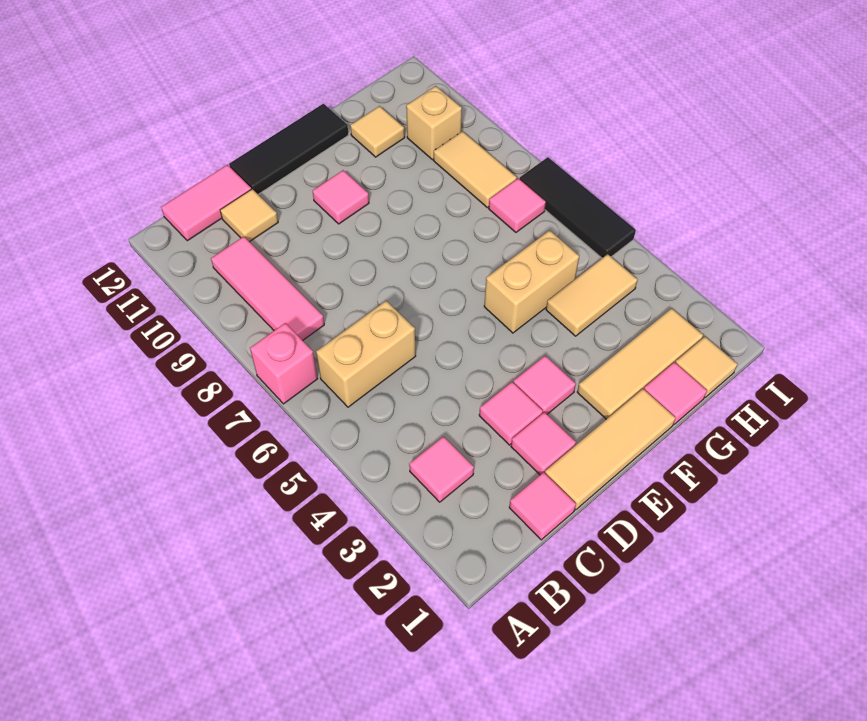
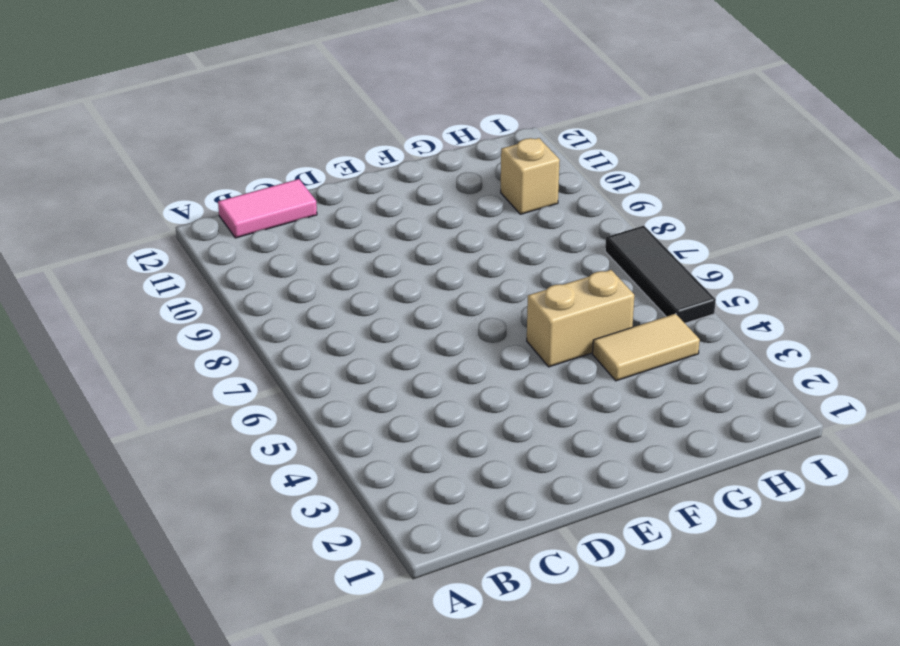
none -> pink 1x1 brick [250,323,318,404]
none -> pink 1x1 tile [409,437,474,502]
none -> tan 1x2 brick [316,301,416,407]

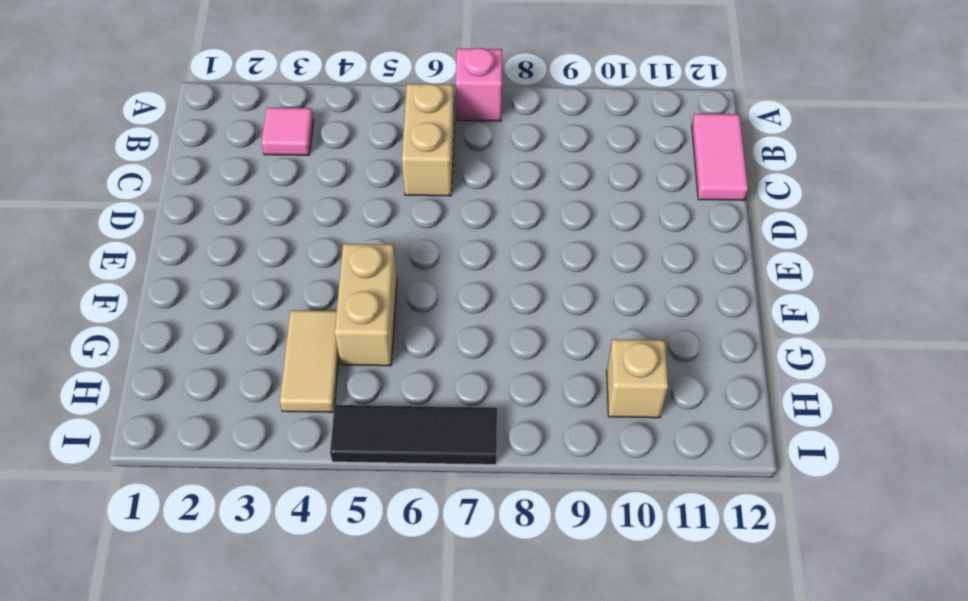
none -> pink 1x3 tile [211,237,324,341]
none -> pink 1x1 tile [509,472,576,540]
none -> tan 1x1 tile [220,189,278,242]

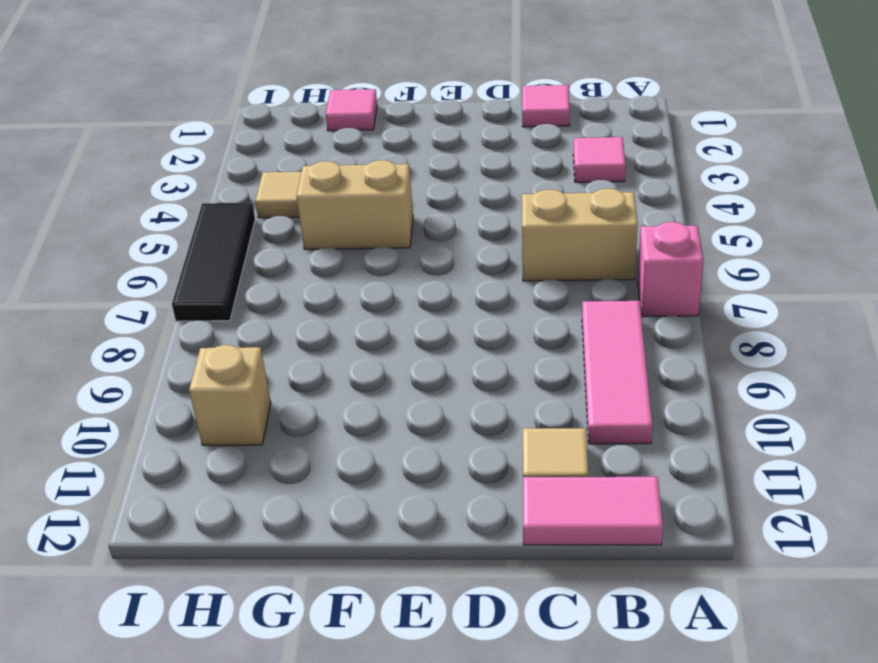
none -> tan 1x3 tile [545,389,676,510]
none -> pink 1x1 tile [511,412,576,475]
none -> pink 1x1 tile [479,382,543,445]

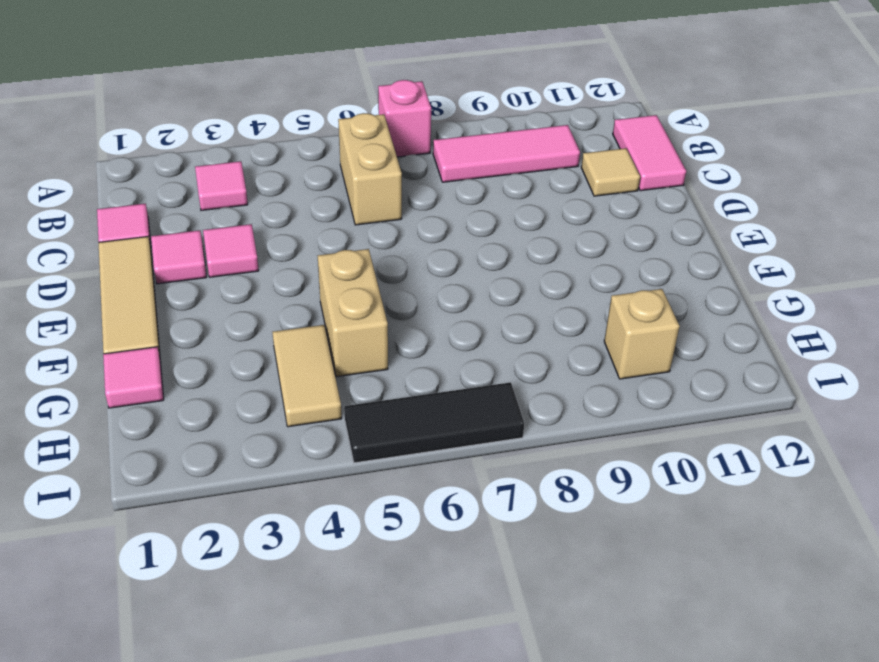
none -> black 1x3 tile [229,104,348,194]
none -> pink 1x1 tile [514,356,576,414]
none -> pink 1x1 tile [313,170,369,224]

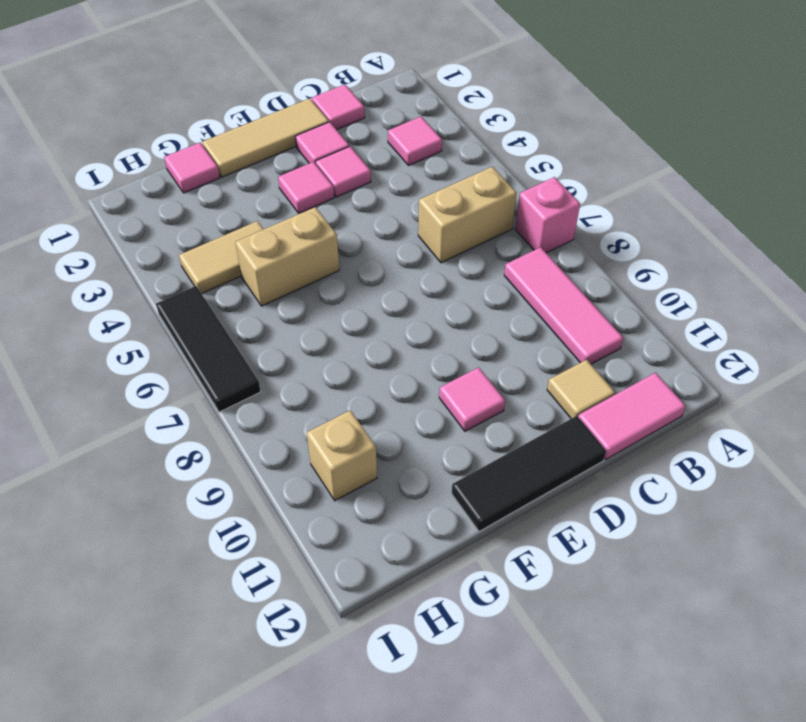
none -> tan 1x3 tile [577,308,703,419]
none -> tan 1x1 tile [350,106,405,157]
none -> tan 1x1 tile [675,337,737,397]

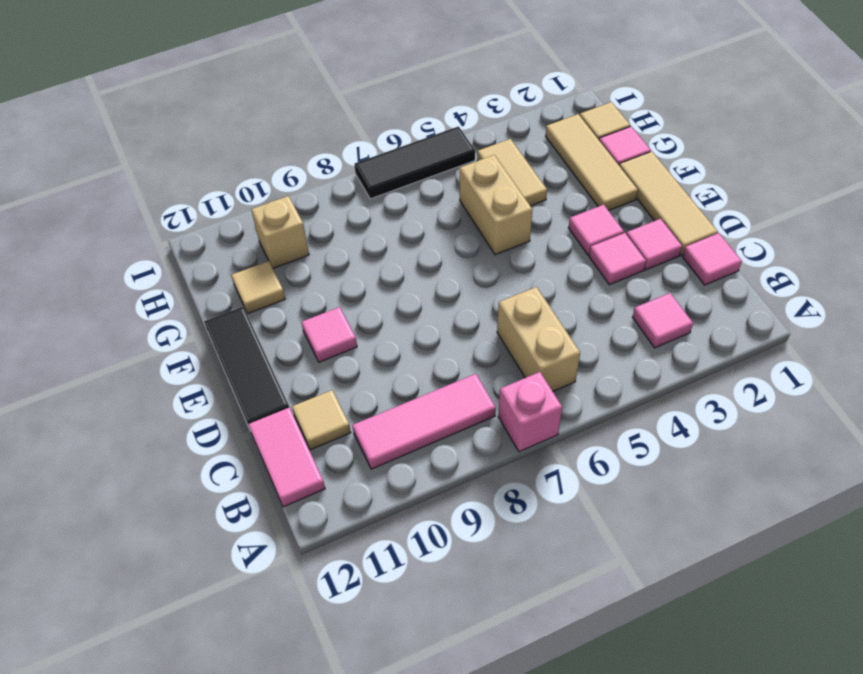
none -> pink 1x1 tile [489,178,546,232]
none -> tan 1x2 tile [434,131,517,208]

